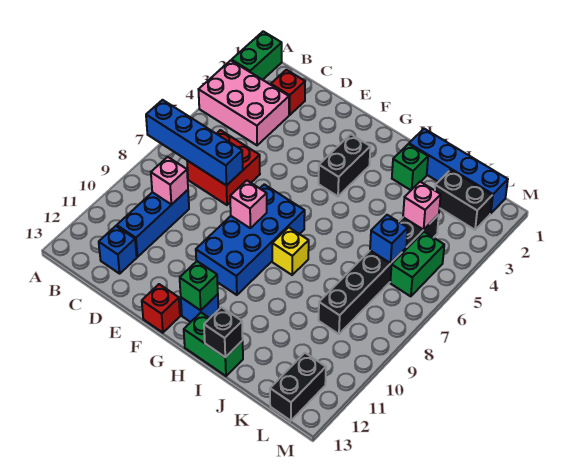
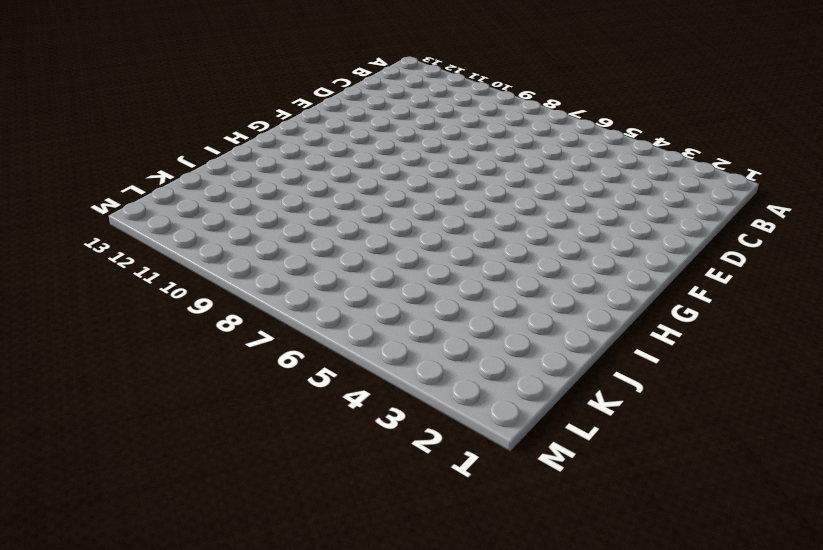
none -> green 1x2 brick [232,31,282,80]
none -> pink 2x3 brick [198,60,289,145]
none -> red 1x1 brick [271,70,305,115]

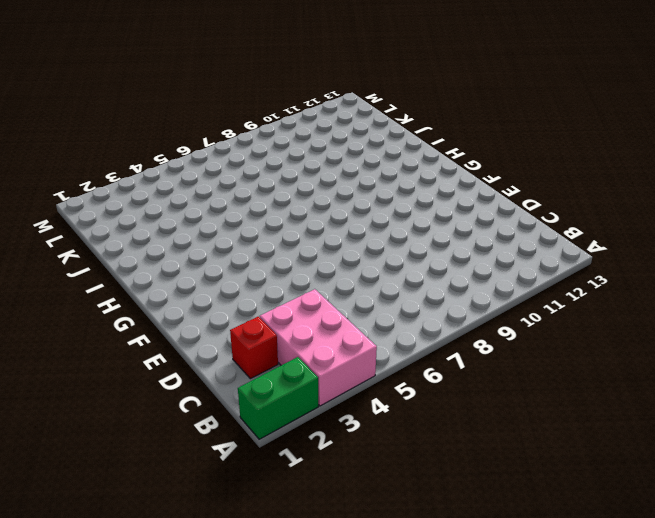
none -> red 2x2 brick [187,130,260,205]
none -> blue 1x3 brick [117,190,189,257]
none -> blue 1x1 brick [99,226,137,274]

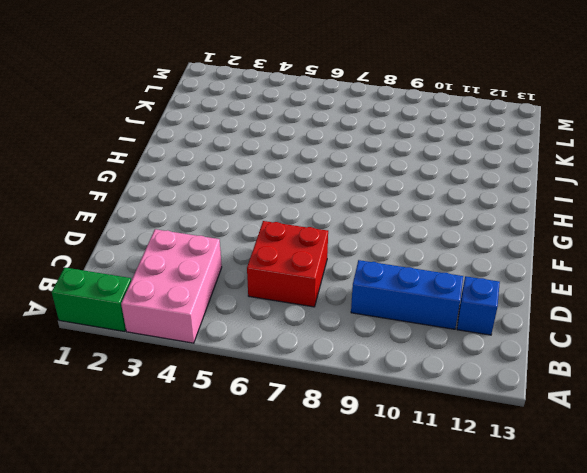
none -> red 1x1 brick [271,70,305,115]
none -> blue 2x4 brick [196,184,305,295]
none -> red 1x1 brick [142,284,180,333]

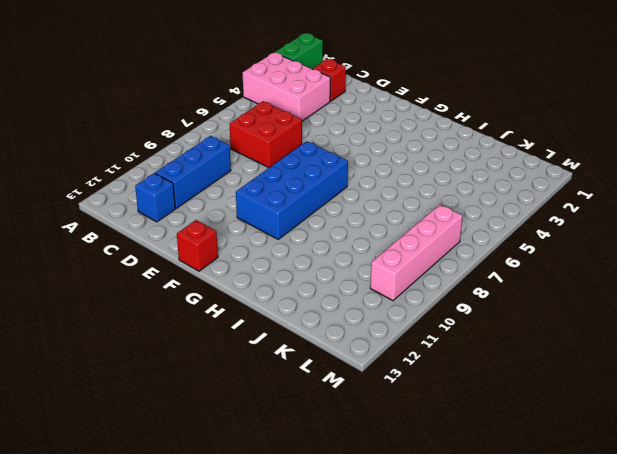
pink 1x4 brick [370,205,462,301] -> none
none -> black 1x2 brick [319,134,370,196]
none -> blue 1x1 brick [181,294,218,322]
none -> yellow 1x1 brick [272,227,309,275]

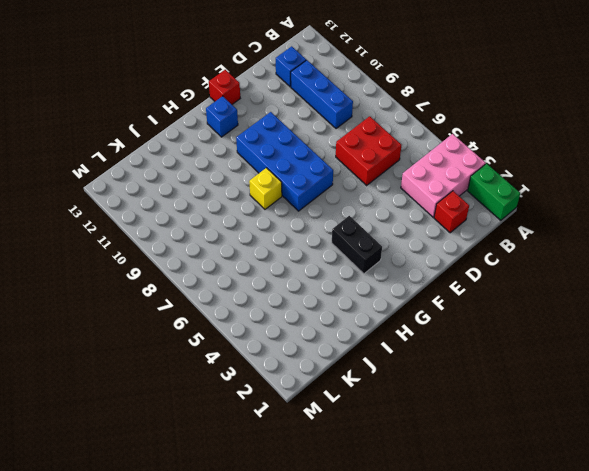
none -> green 1x2 brick [184,313,243,376]
none -> blue 1x4 brick [409,129,508,214]
none -> green 1x1 brick [392,144,428,190]

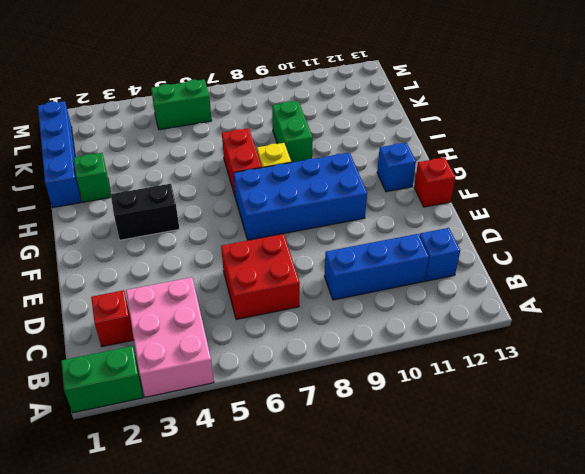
red 1x2 brick [222,128,262,195] -> none
green 1x2 brick [272,101,313,163] -> green 1x2 brick moved to [184,313,243,376]
none -> black 1x2 brick [435,170,492,230]
none -> black 1x6 brick [319,215,439,334]
none -> black 1x2 brick [270,353,326,421]

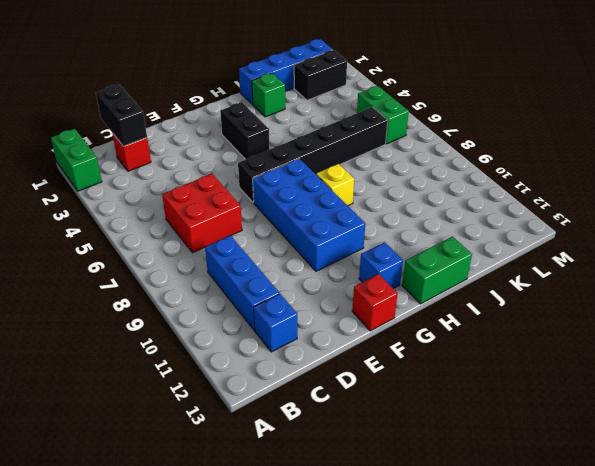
black 1x2 brick [96,84,147,146] -> black 1x2 brick moved to [270,353,326,421]
black 1x6 brick [238,107,388,202] -> black 1x6 brick turned to [319,215,439,334]
none -> pink 2x3 brick [198,60,289,145]
none -> blue 1x4 brick [146,100,243,186]
none -> pink 1x1 brick [151,157,188,205]

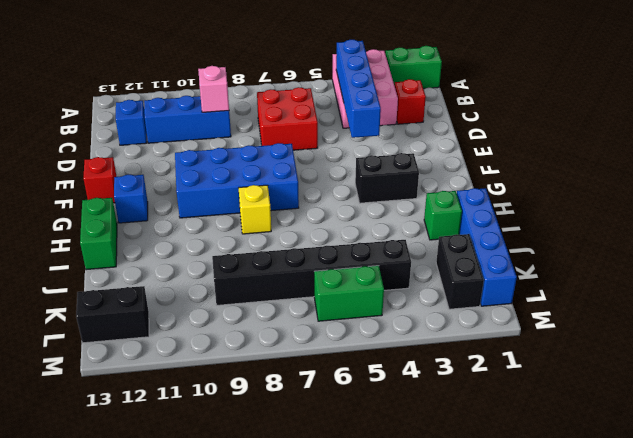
blue 1x4 brick [336,40,381,138] -> blue 1x4 brick moved to [146,100,243,186]
none -> pink 1x1 brick [230,180,267,228]
none -> green 1x1 brick [180,261,218,310]
none -> black 1x1 brick [204,307,243,357]

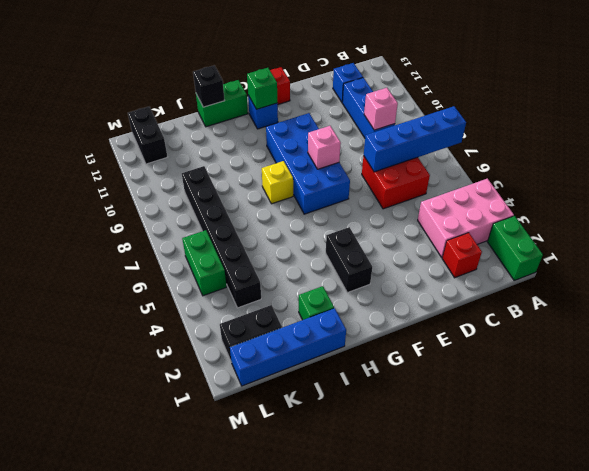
none -> pink 1x1 brick [403,182,441,230]
none -> blue 1x1 brick [370,215,408,263]

